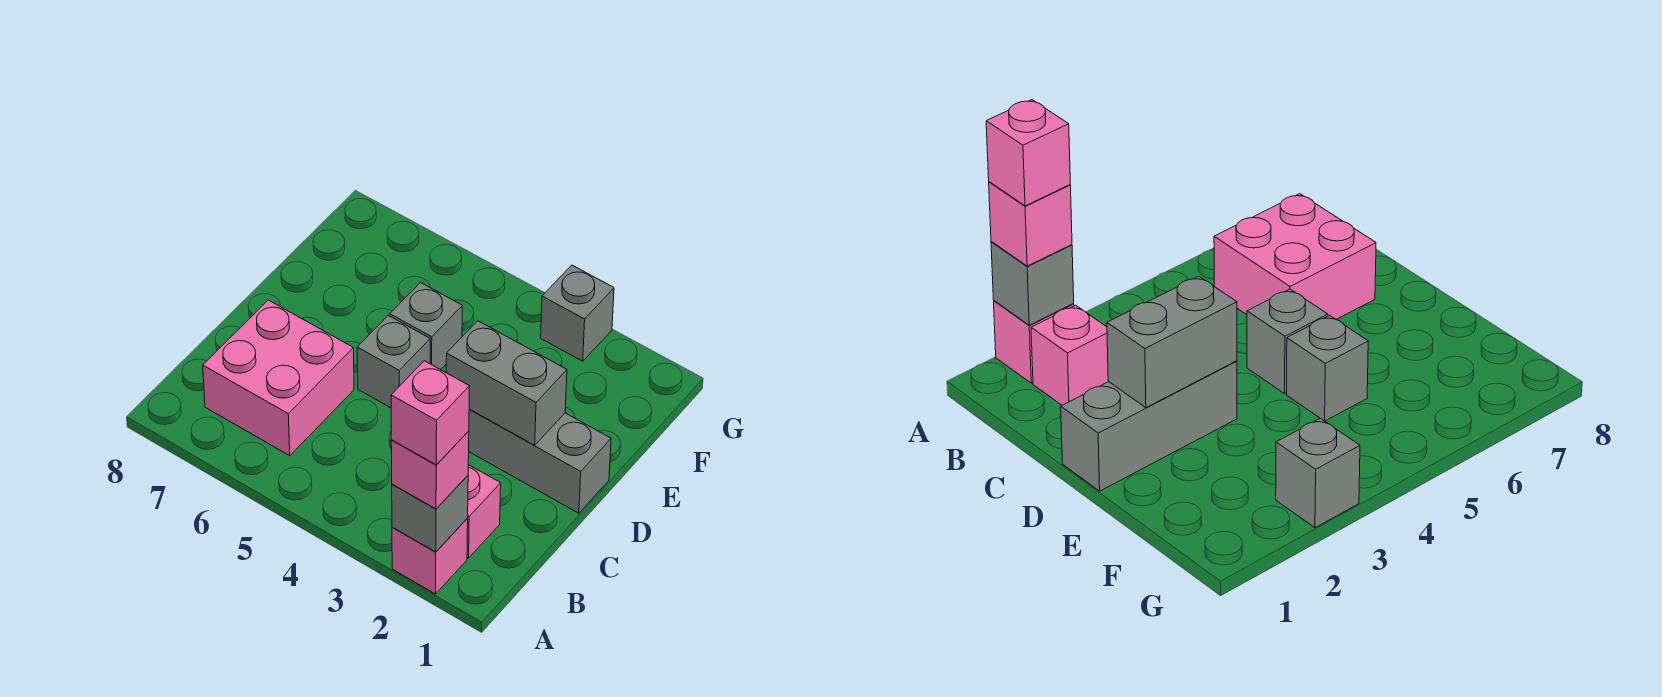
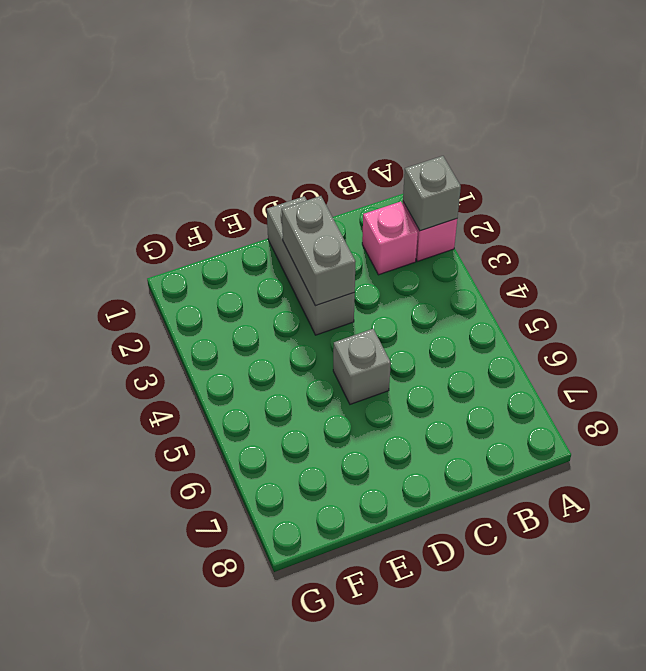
none -> pink 2x2 brick [203,300,354,456]
none -> grey 1x1 brick [390,283,462,370]

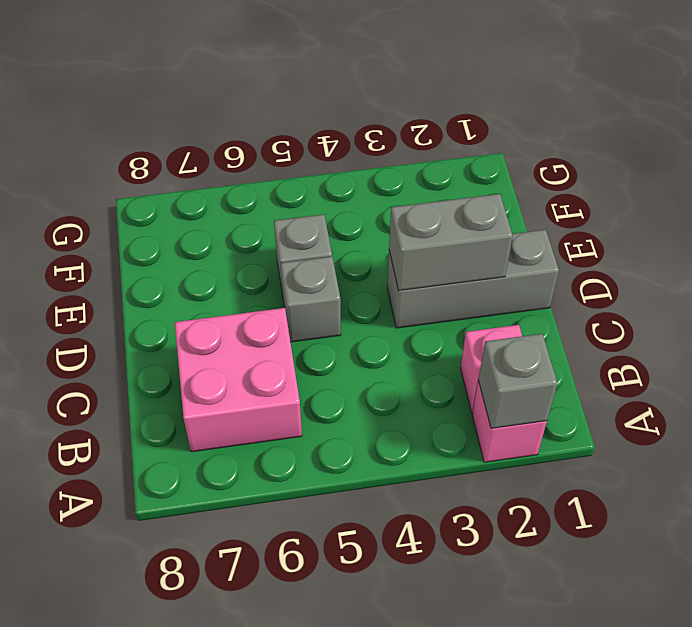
none -> grey 1x1 brick [541,265,614,361]
none -> pink 1x1 brick [391,431,469,509]

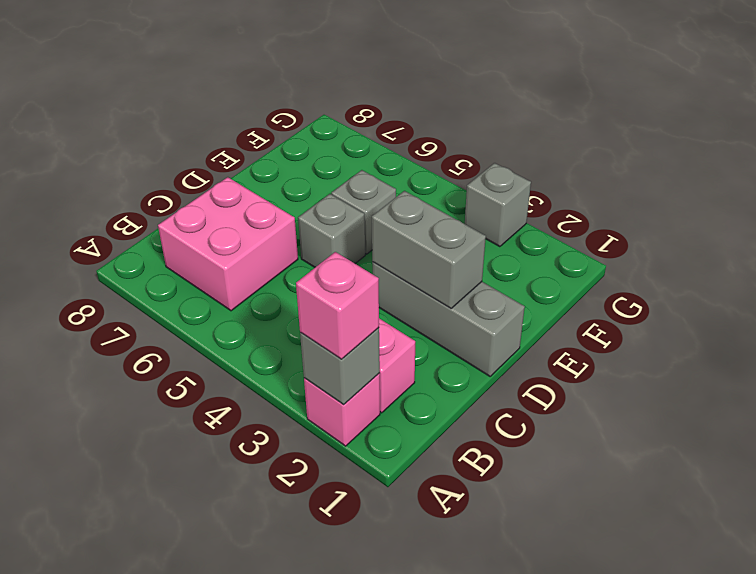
none -> pink 1x1 brick [391,361,470,465]

